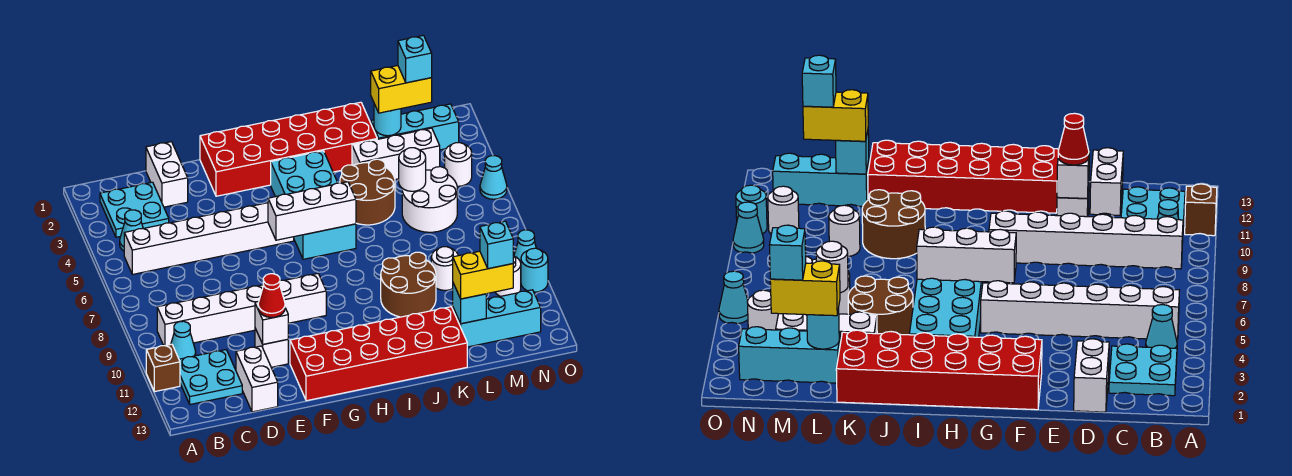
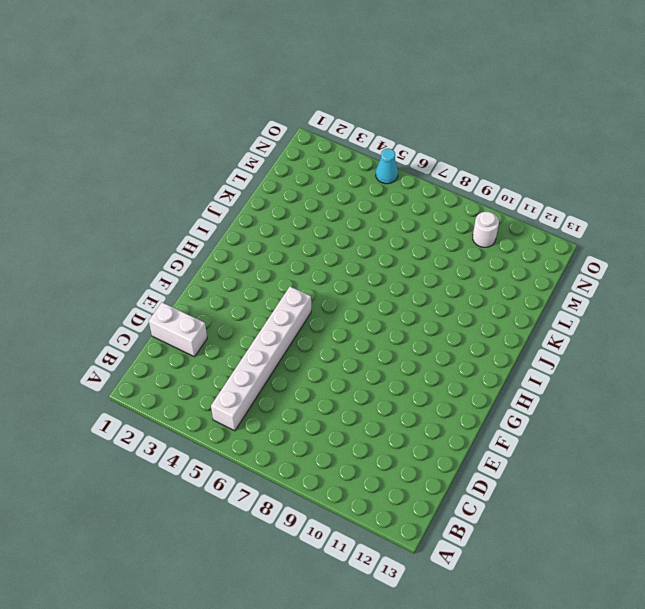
none -> brown 1x1 brick [146,344,180,392]
none -> cyan 2x2 plate [100,182,169,237]
none -> cyan 1x1 cone [120,210,143,251]
none -> white 1x6 brick [157,274,326,346]

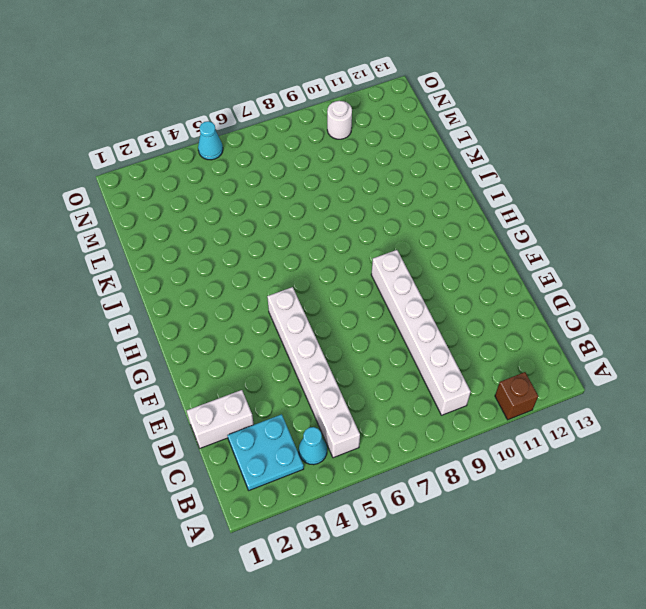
none -> cyan 1x1 cone [171,321,196,359]
none -> cyan 2x2 plate [179,350,242,404]
none -> white 1x2 brick [236,346,278,412]
none -> white 1x1 brick [255,328,288,367]

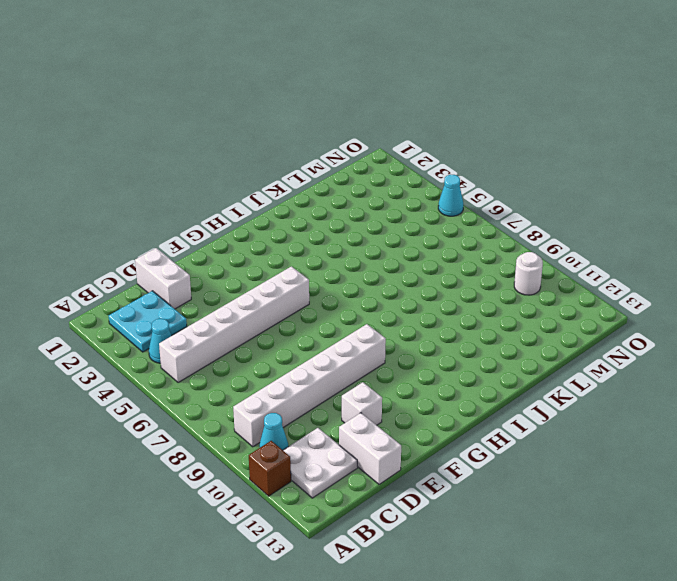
white 2x2 plate [283,428,357,498] -> cyan 2x2 plate [179,350,242,404]
none -> red 2x6 brick [200,102,377,196]
none -> red 2x6 brick [290,307,467,401]
none -> cyan 2x4 brick [271,151,356,259]
none -> brown 2x2 round brick [340,159,395,225]

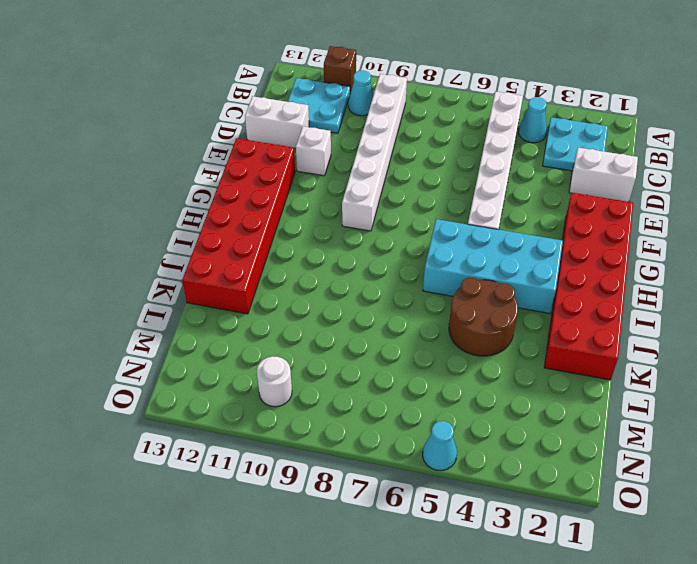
none -> brown 2x2 round brick [381,252,436,317]
none -> white 1x3 brick [352,128,440,179]
none -> cyan 1x3 brick [371,104,459,150]
none -> white 2x2 round brick [402,167,457,232]

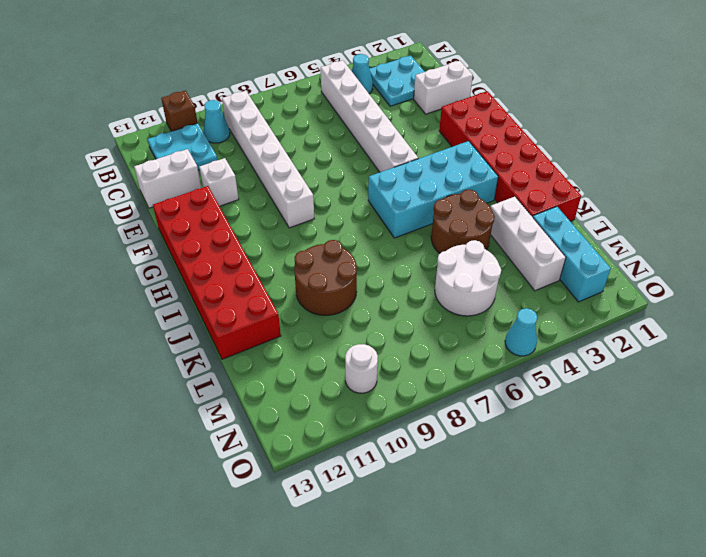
none -> white 1x1 round brick [431,247,458,290]
none -> cyan 1x3 brick [453,290,541,347]
none -> white 1x1 round brick [445,143,472,186]
none -> cyan 1x1 cone [514,230,536,263]

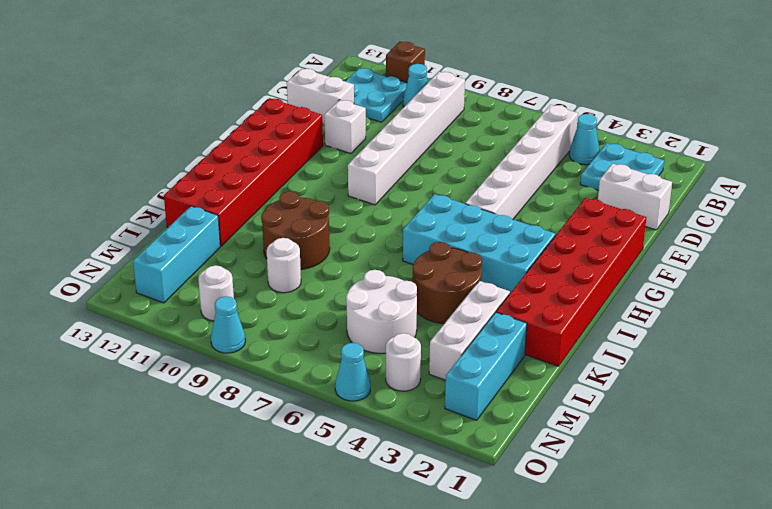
none -> cyan 1x1 round brick [521,248,548,292]
none -> white 1x1 brick [255,302,289,344]
none -> white 1x3 brick [268,182,356,240]
none -> cyan 1x1 round brick [374,104,401,136]

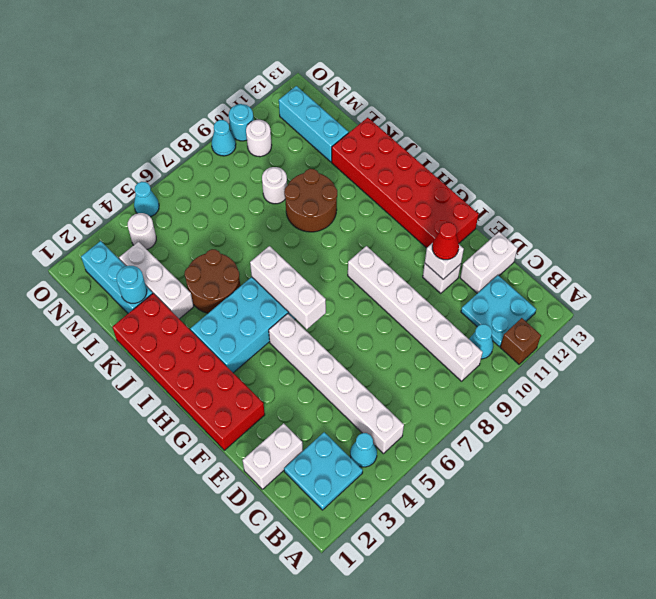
none -> white 2x2 round brick [402,167,457,232]
none -> white 1x1 round brick [399,148,426,191]
none -> cyan 1x1 brick [453,283,486,324]
none -> yellow 1x2 brick [371,66,432,113]

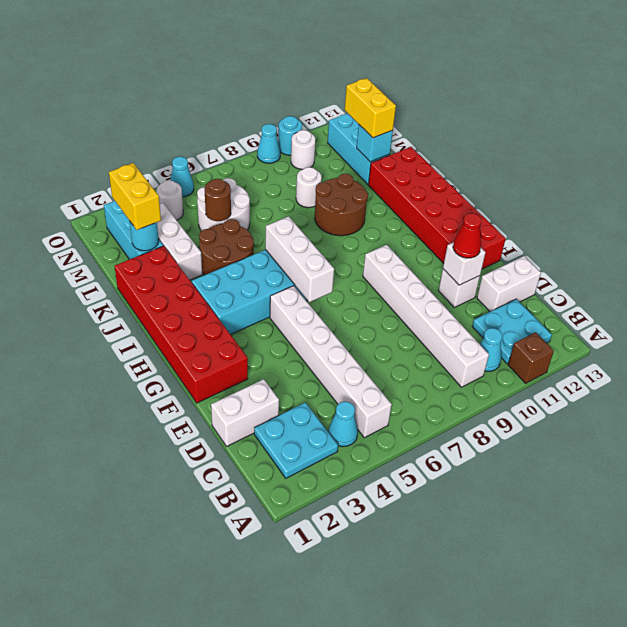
brown 1x1 round brick [204,179,231,221] -> white 1x1 round brick [399,148,426,191]
none -> cyan 1x1 brick [398,35,432,83]
none -> cyan 1x1 brick [480,221,513,269]

